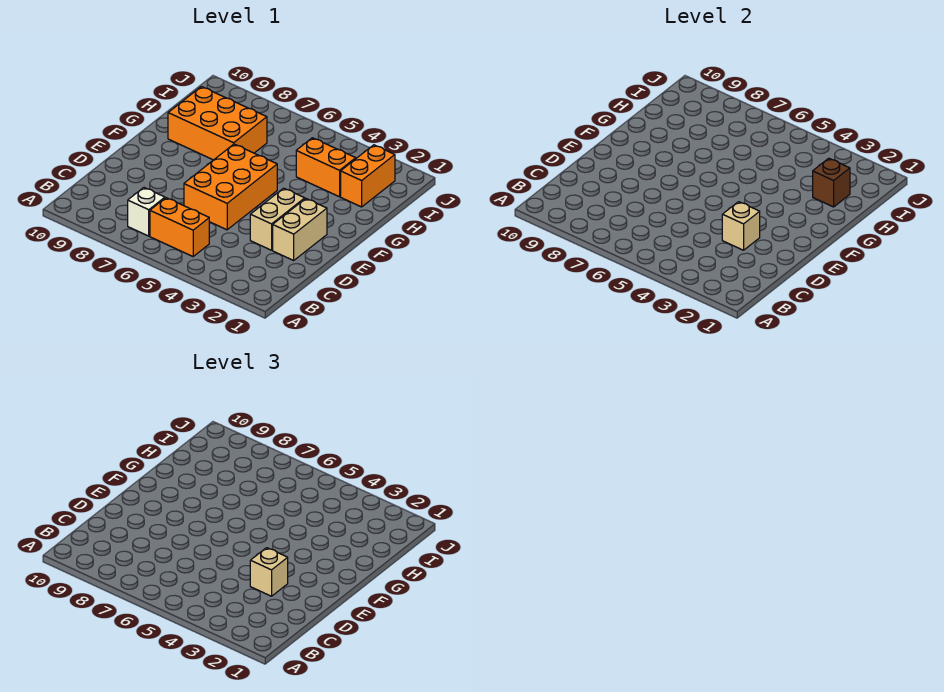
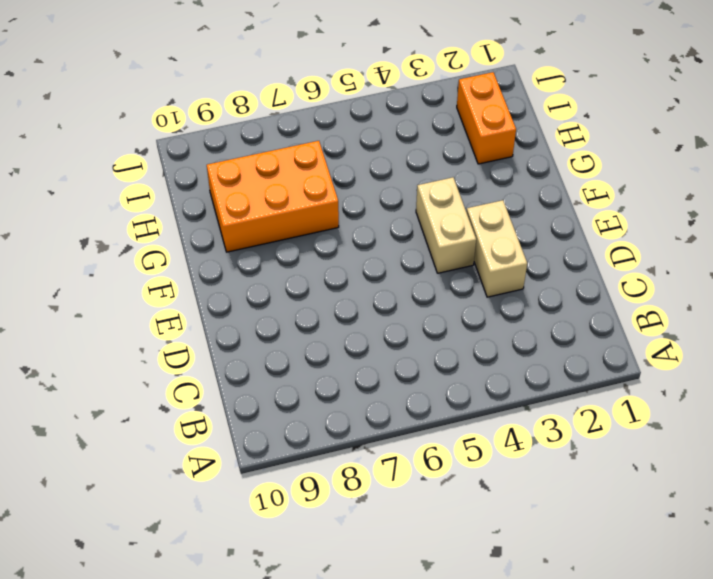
tan 1x2 brick [416,177,476,273] -> tan 1x2 brick moved to [273,199,327,260]
none -> orange 1x2 brick [150,198,209,256]
none -> white 1x1 brick [128,188,165,236]

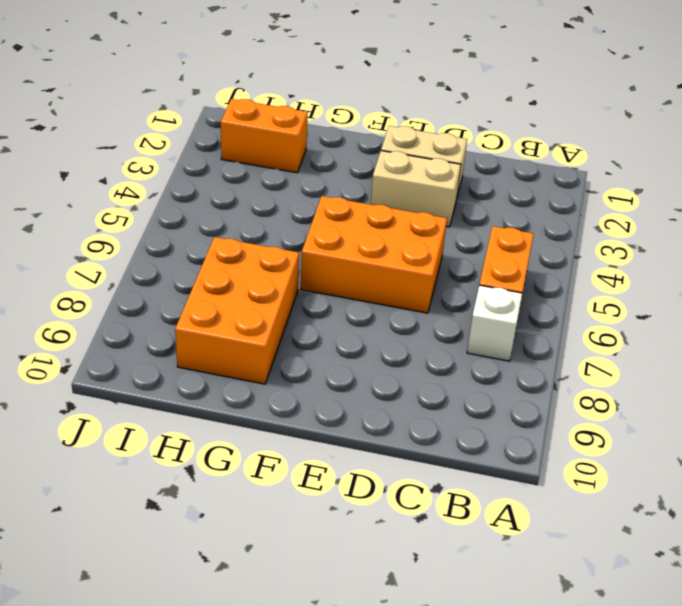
none -> orange 1x2 brick [296,138,356,197]
none -> tan 1x1 brick [722,202,760,250]

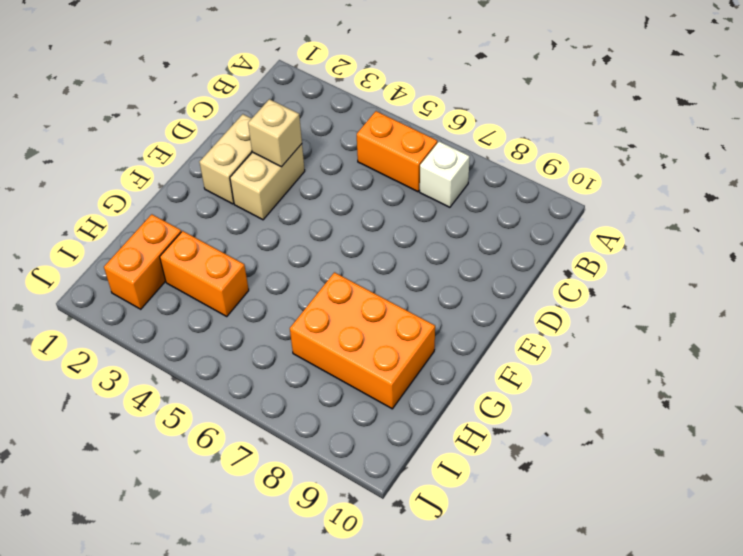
none -> orange 2x3 brick [184,144,277,230]
none -> brown 1x1 brick [813,158,850,207]

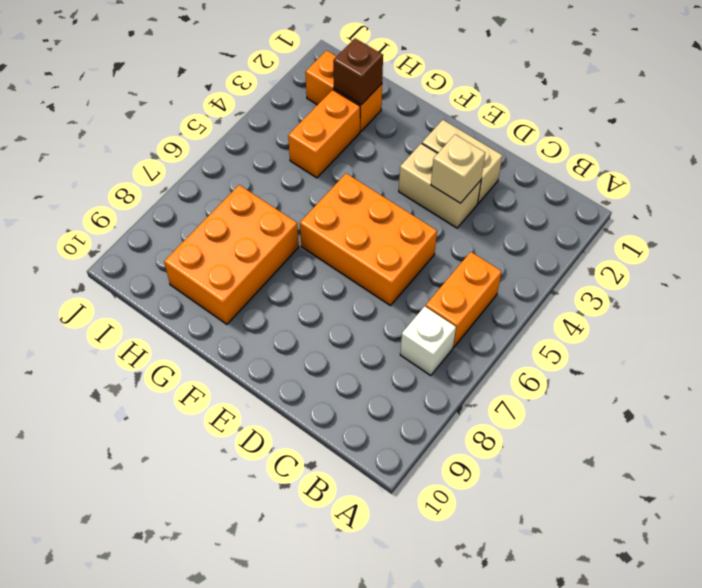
none -> tan 1x1 brick [250,548,288,596]

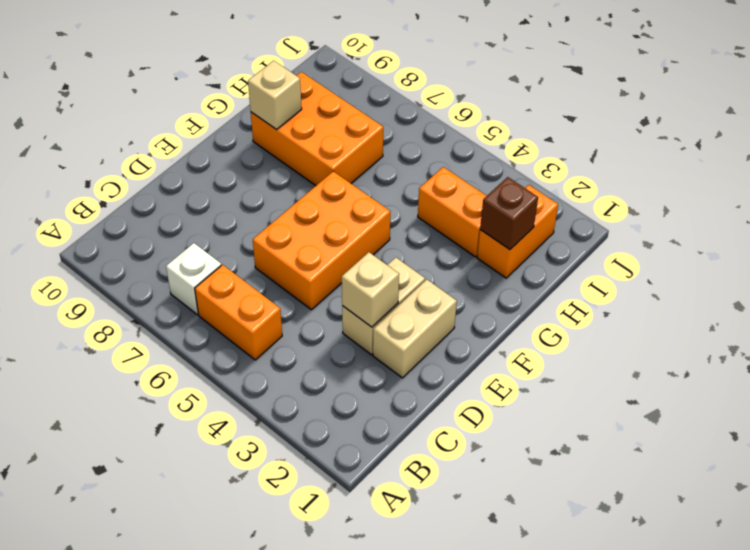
tan 1x1 brick [248,61,302,130] -> tan 1x1 brick moved to [250,548,288,596]

